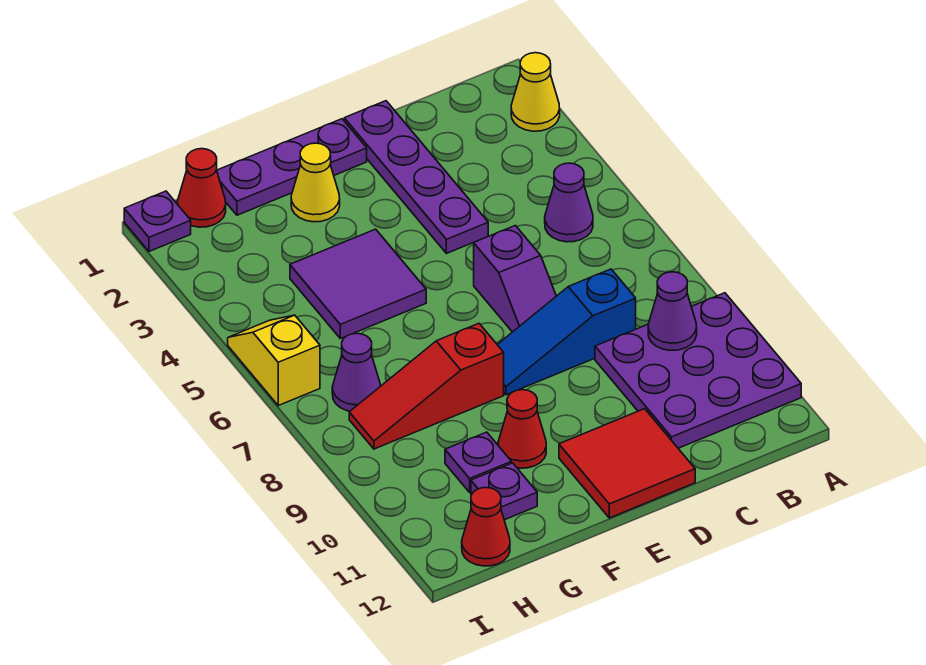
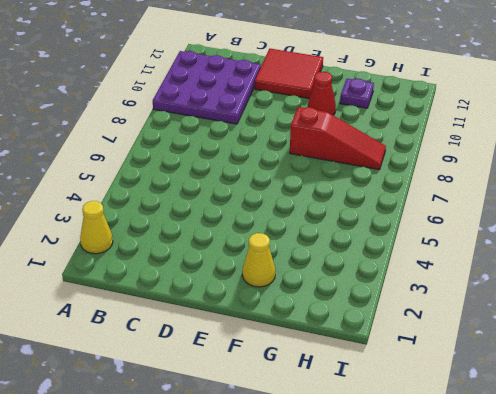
none -> purple 1x1 cone [545,163,593,242]
none -> blue 1x3 slope [497,269,636,395]
none -> purple 1x4 plate [344,101,488,253]

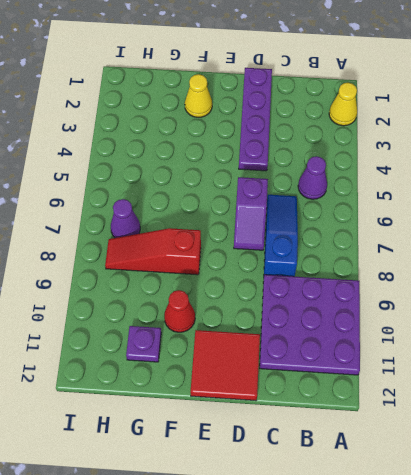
blue 1x3 slope [264,195,298,277] -> blue 1x3 slope turned to [497,269,636,395]
none -> purple 1x3 plate [217,119,367,215]
none -> purple 2x2 tile [290,229,426,339]
none -> purple 1x1 plate [445,432,511,492]

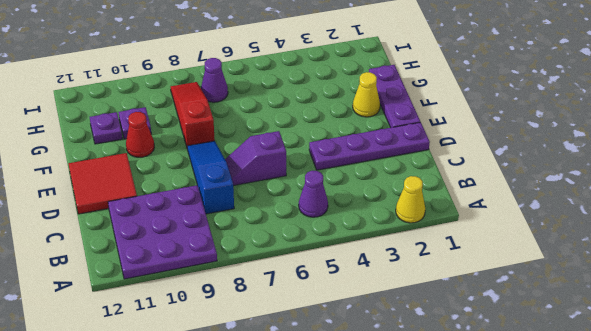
none -> purple 2x2 tile [290,229,426,339]
none -> red 1x1 cone [177,149,226,227]
none -> red 1x1 cone [462,488,510,566]

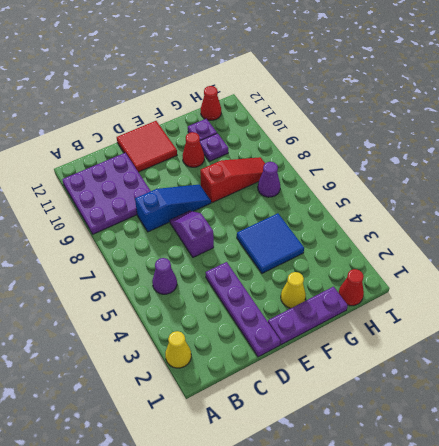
blue 2x2 tile [237,213,304,273] -> purple 2x2 tile [290,229,426,339]
none -> purple 1x1 plate [124,191,191,251]
none -> yellow 1x2 slope [228,315,320,405]
none -> purple 1x1 cone [648,272,697,351]

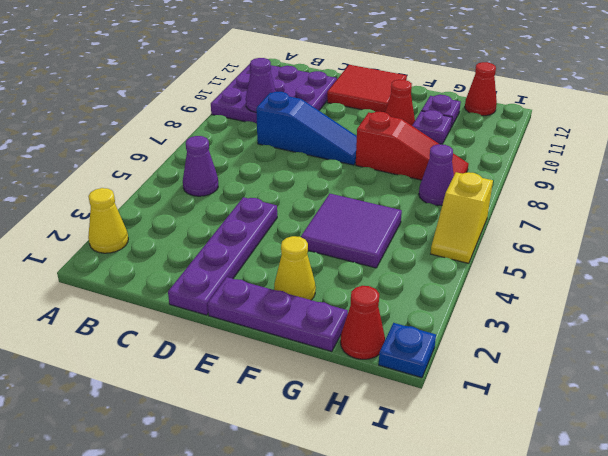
blue 1x1 plate [379,323,436,378] -> purple 1x1 plate [124,191,191,251]
none -> purple 1x2 slope [474,226,556,332]

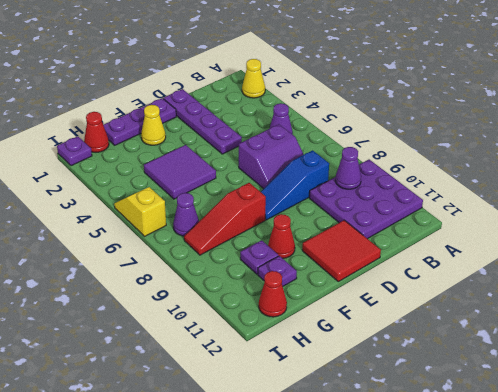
purple 2x2 slope [239,124,304,189] -> purple 1x2 slope [474,226,556,332]

